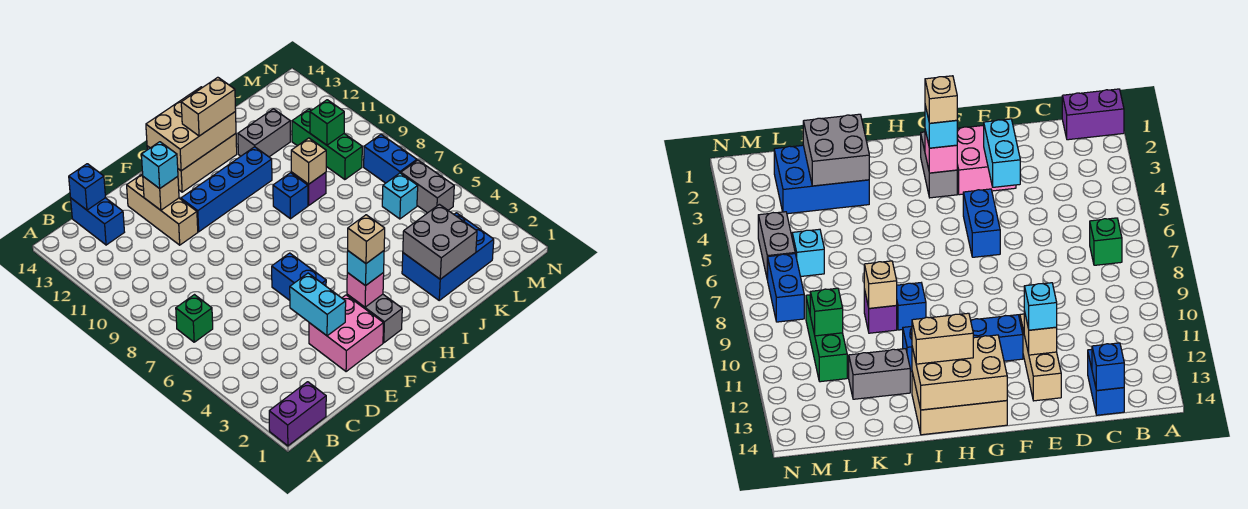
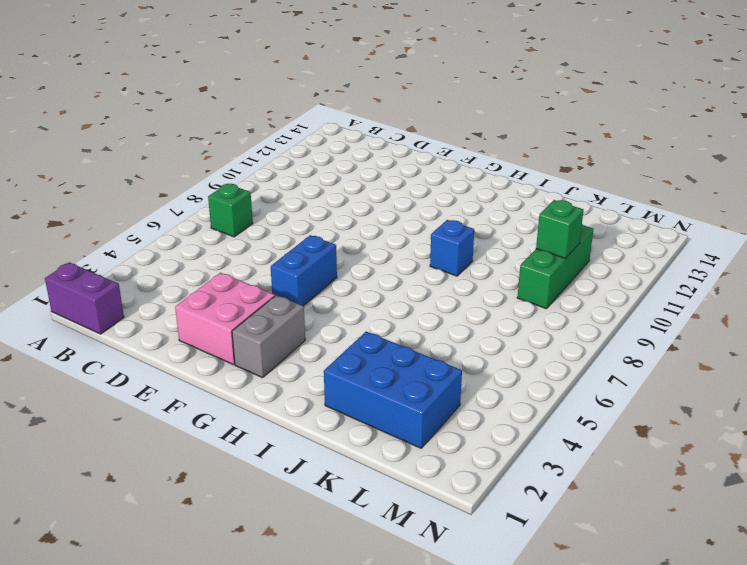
none -> blue 1x2 brick [71,198,124,245]
none -> tan 1x3 brick [127,174,198,245]
none -> blue 1x4 brick [181,147,272,232]

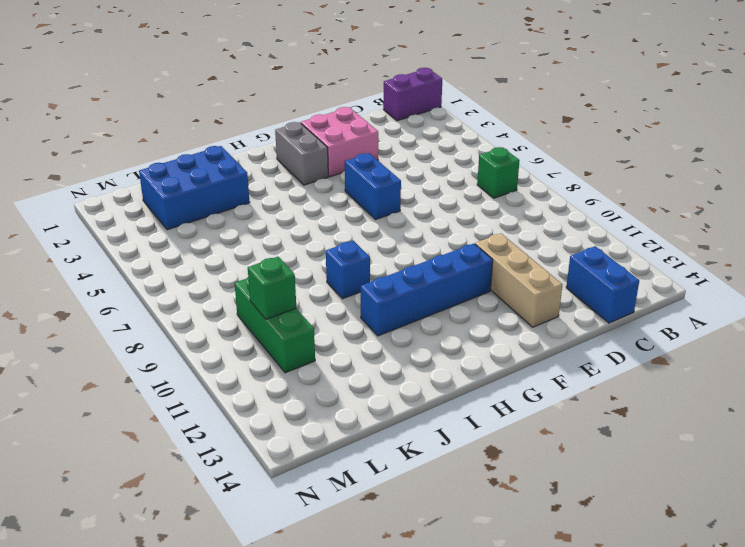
none -> tan 2x3 brick [147,134,237,192]
none -> purple 1x1 brick [291,172,326,205]
none -> grey 1x2 brick [238,109,290,157]

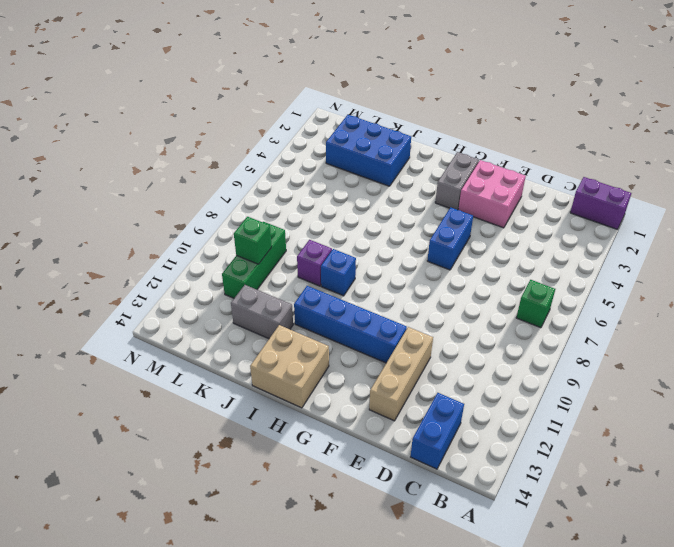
tan 2x2 brick [250,325,329,408] -> tan 2x3 brick [147,134,237,192]
none -> cyan 1x1 brick [382,173,418,219]
none -> grey 1x2 brick [401,160,454,213]
none -> blue 1x2 brick [364,135,417,183]

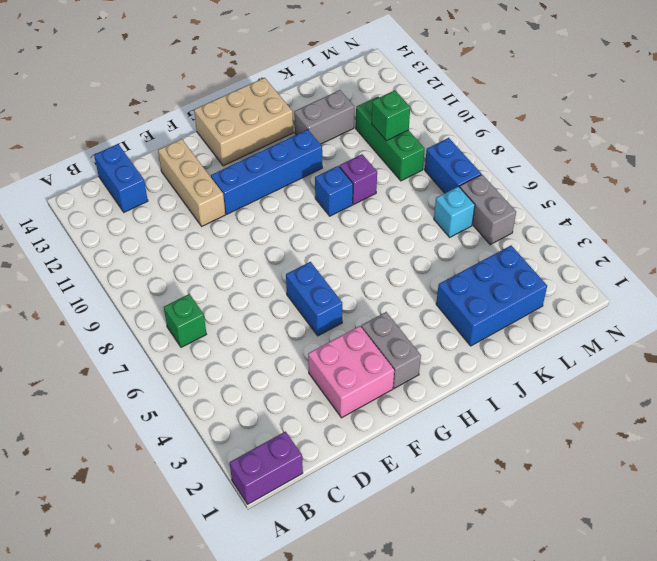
none -> blue 1x1 brick [69,164,106,210]
none -> cyan 1x2 brick [290,273,346,336]
none -> tan 1x1 brick [143,177,179,210]

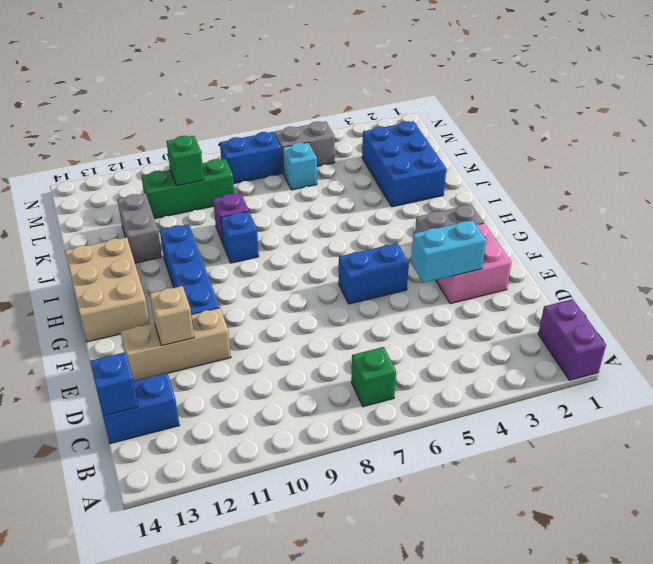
none -> pink 1x1 brick [347,273,384,307]
none -> tan 2x3 brick [146,87,236,171]
none -> grey 2x2 brick [403,204,477,279]

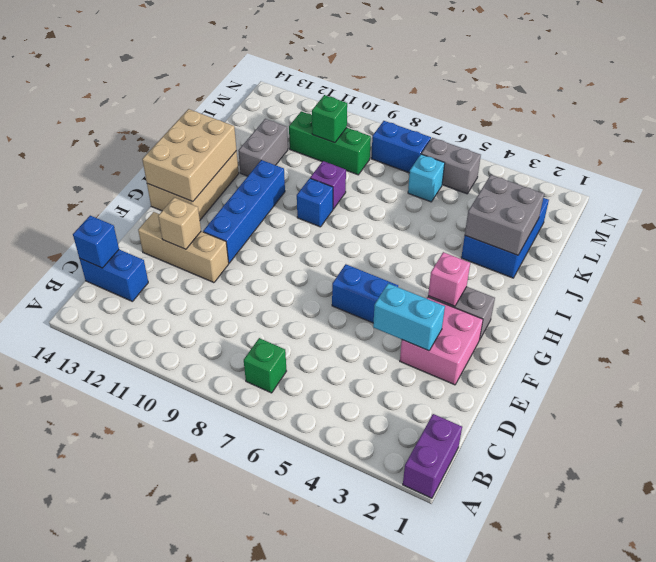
none -> tan 1x1 brick [291,138,326,184]
none -> cyan 1x1 brick [141,142,178,189]
none -> cyan 1x1 brick [347,251,384,286]

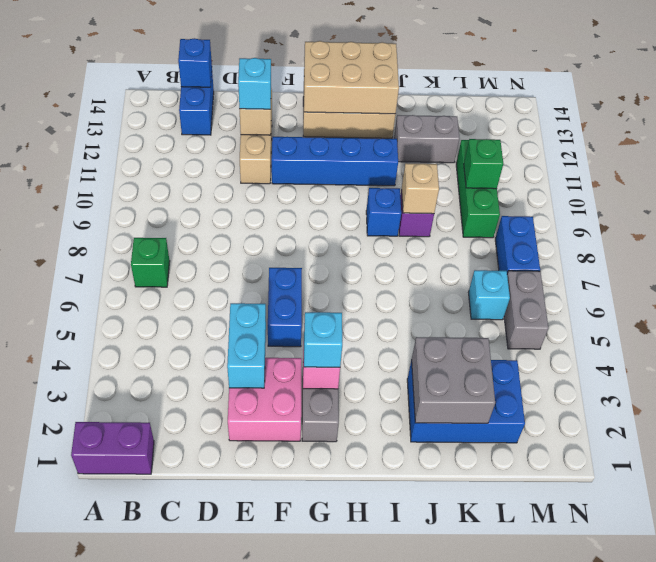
none -> tan 1x2 brick [181,77,236,136]
none -> tan 1x1 brick [348,215,385,263]

